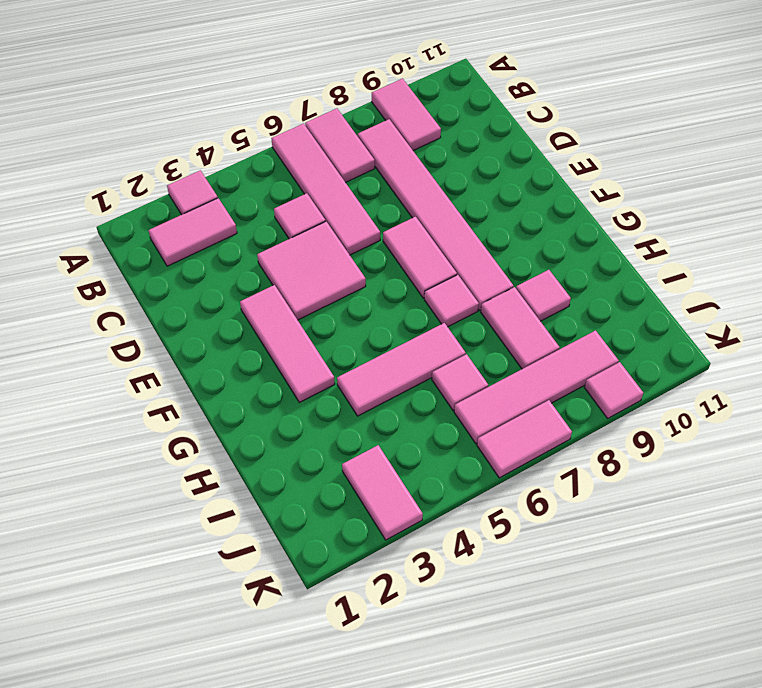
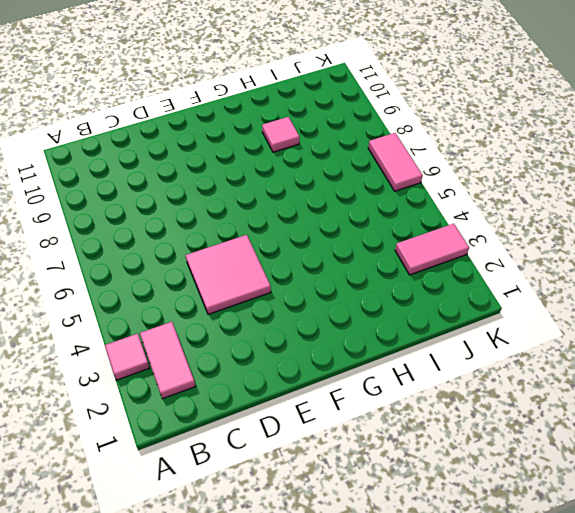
none -> pink 1x4 tile [271,124,380,255]
none -> pink 1x2 tile [305,108,375,182]
none -> pink 1x2 tile [372,79,441,151]

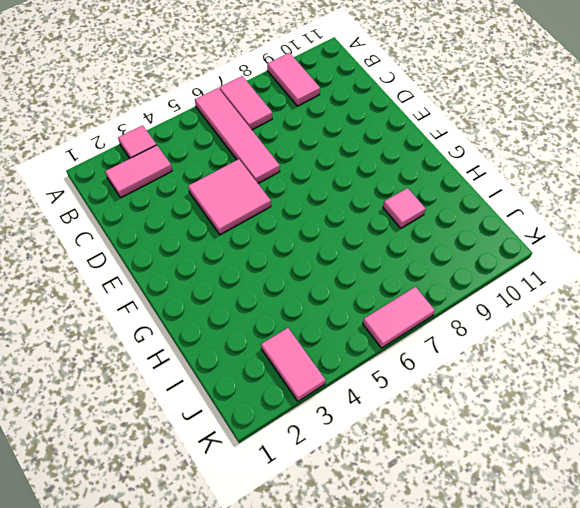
none -> pink 1x6 tile [358,119,514,310]
none -> pink 1x1 tile [274,193,326,239]
none -> pink 1x3 tile [240,285,335,402]

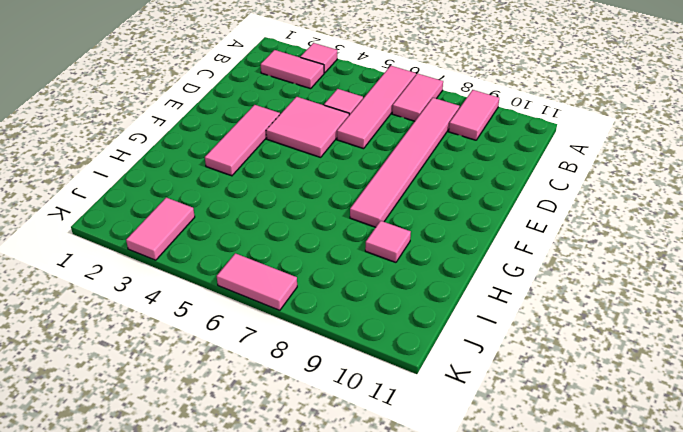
none -> pink 1x2 tile [383,217,457,298]
none -> pink 1x1 tile [424,275,479,327]
none -> pink 1x3 tile [337,323,466,416]

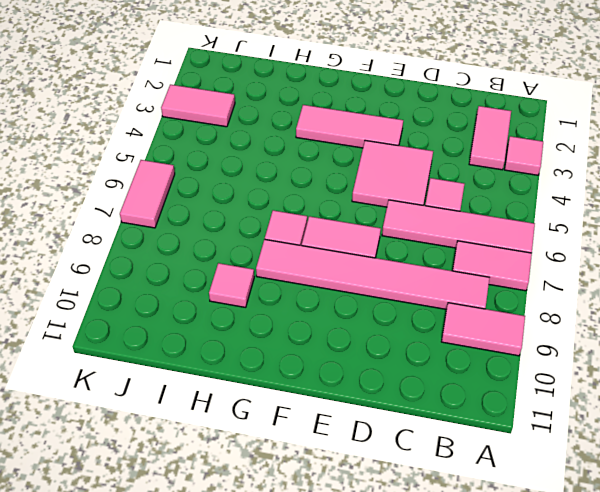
none -> pink 1x3 tile [337,323,466,416]
none -> pink 1x2 tile [481,287,560,369]
none -> pink 1x1 tile [432,354,488,410]

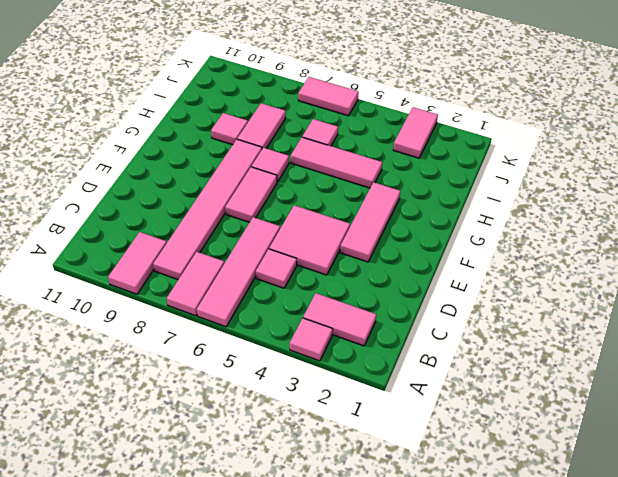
none -> pink 1x4 tile [454,330,619,444]
none -> pink 1x1 tile [585,362,643,418]

